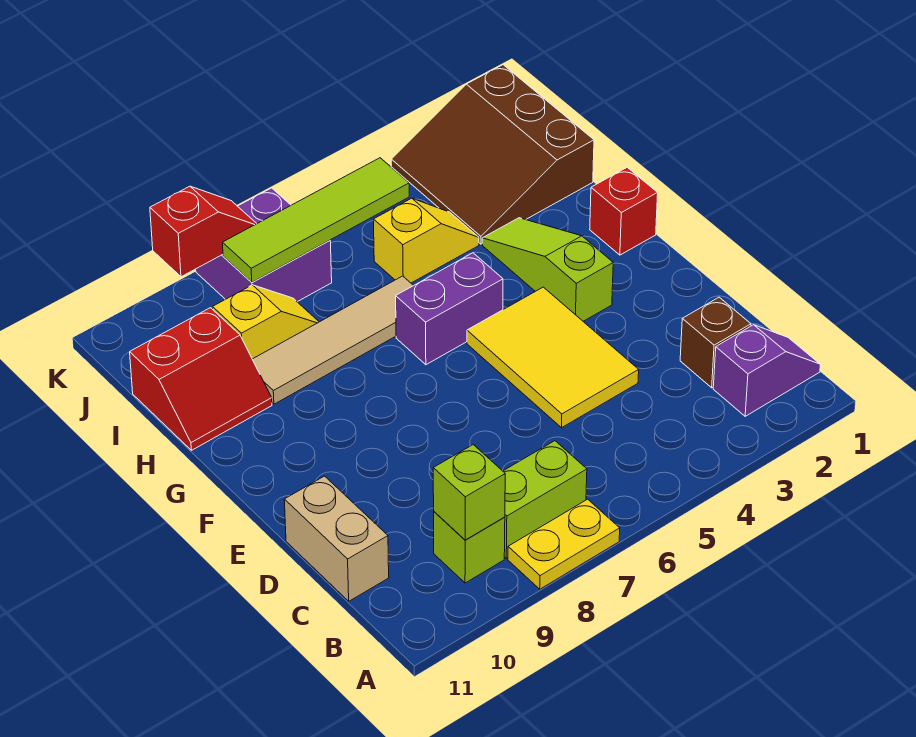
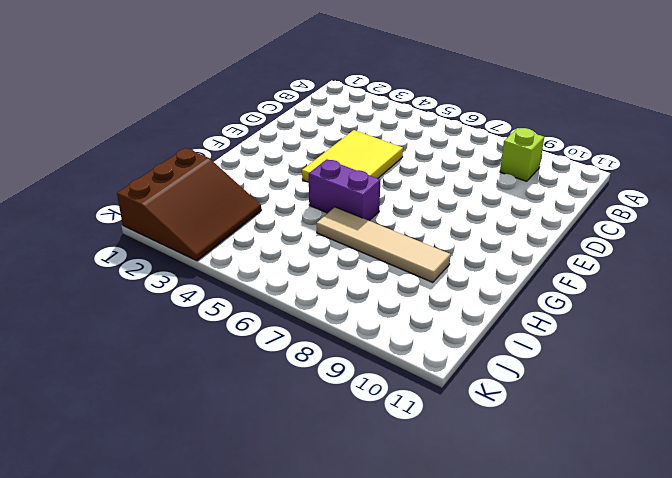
none -> yellow 1x2 plate [508,499,620,589]
none -> purple 1x2 slope [713,325,820,416]
none -> lime 1x2 brick [503,441,587,558]

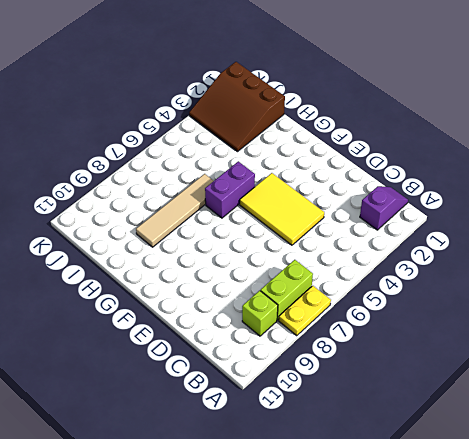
none -> brown 1x1 brick [680,297,751,388]
none -> tan 1x2 brick [284,476,389,601]
none -> lime 1x3 slope [482,218,613,321]

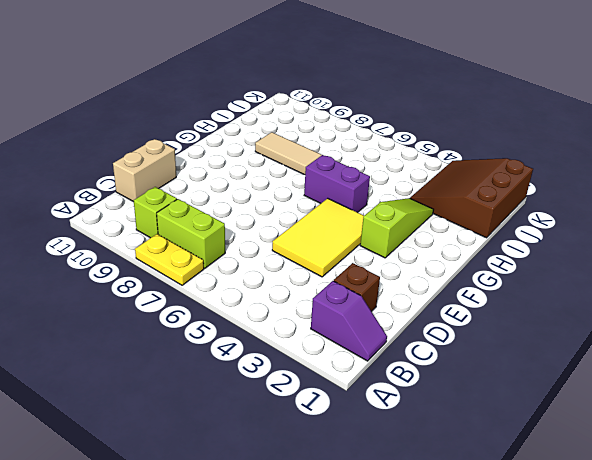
none -> red 1x1 brick [590,167,658,255]
none -> red 2x2 slope [130,308,272,450]
none -> yellow 1x2 slope [374,198,479,283]

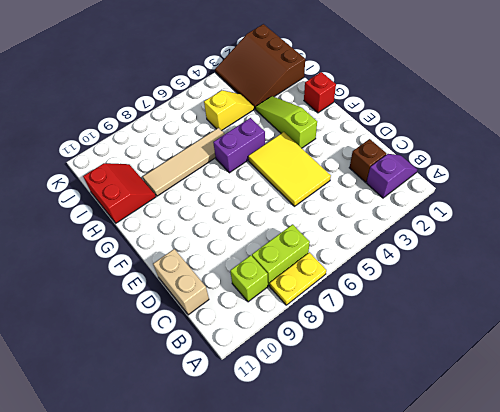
red 2x2 slope [83,163,156,223] -> red 2x2 slope turned to [130,308,272,450]
none -> yellow 1x2 slope [213,285,319,359]
none -> purple 2x2 brick [196,188,332,302]
none -> lime 1x1 brick [433,445,505,540]

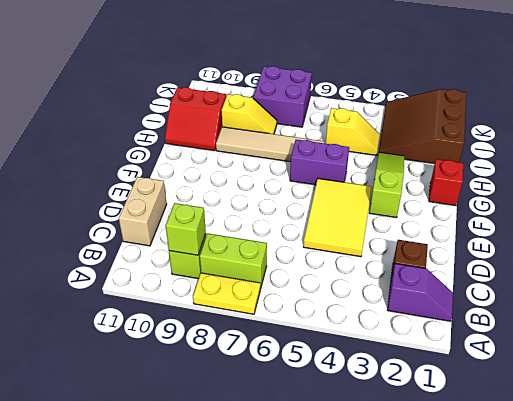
none -> lime 1x4 tile [223,158,409,282]
none -> red 1x2 slope [150,186,257,277]

